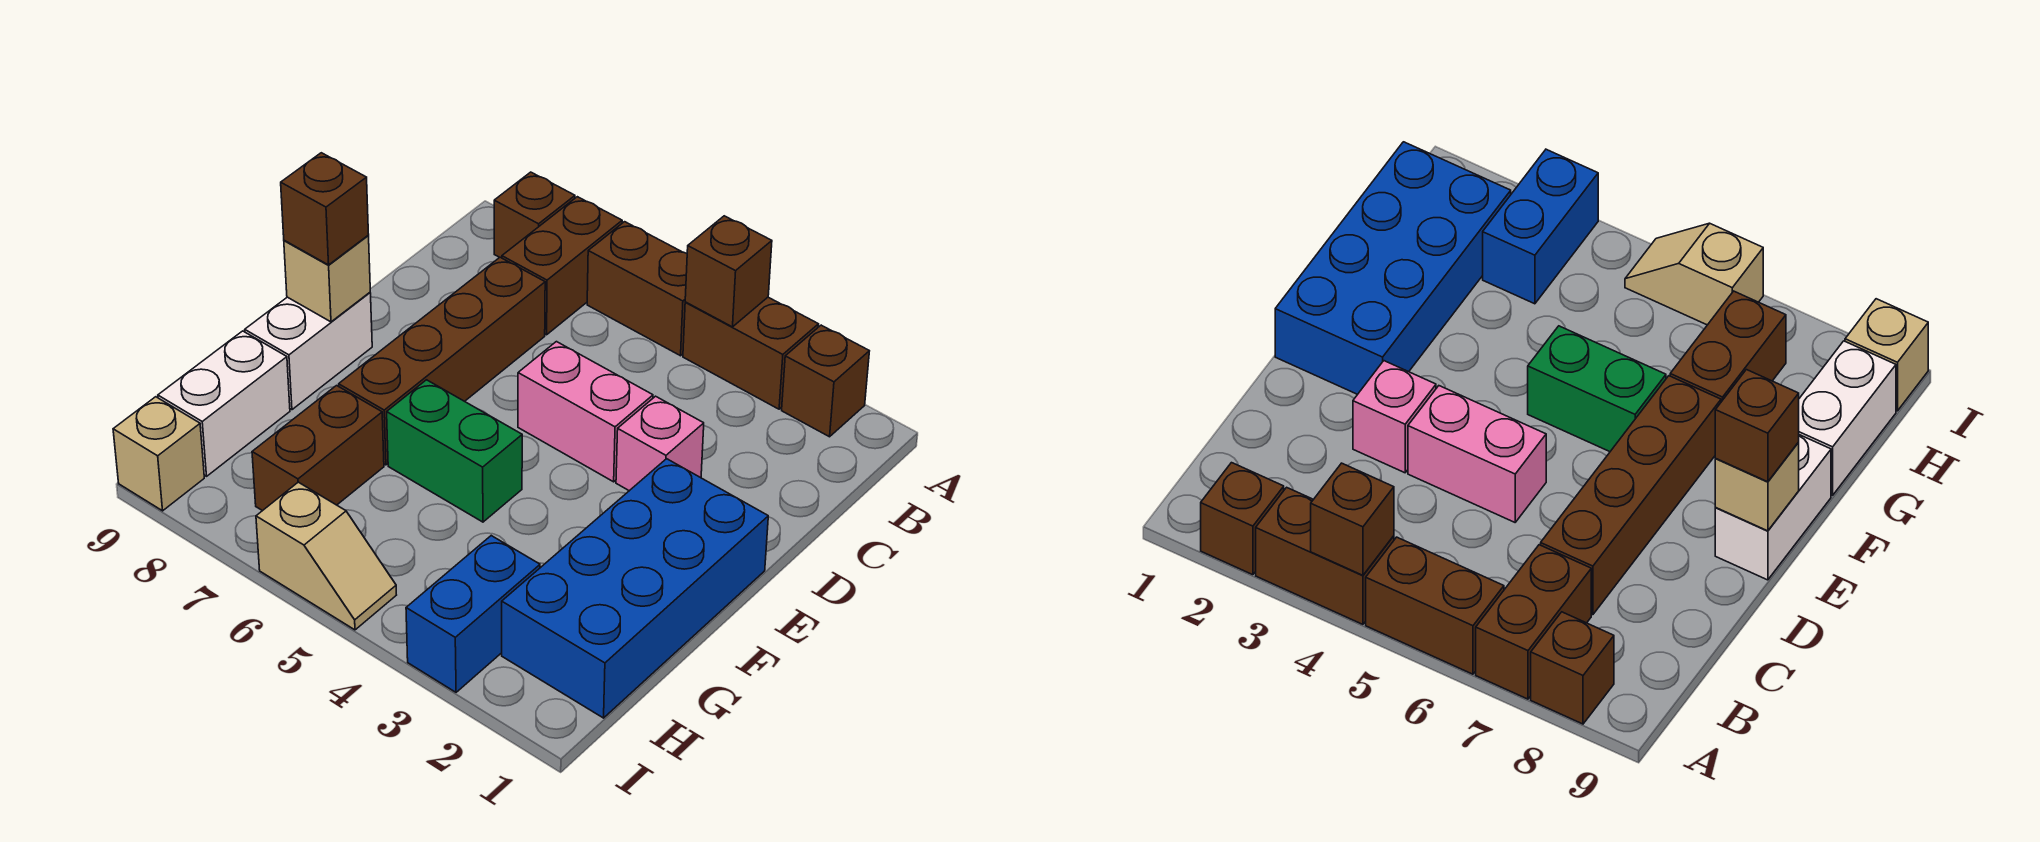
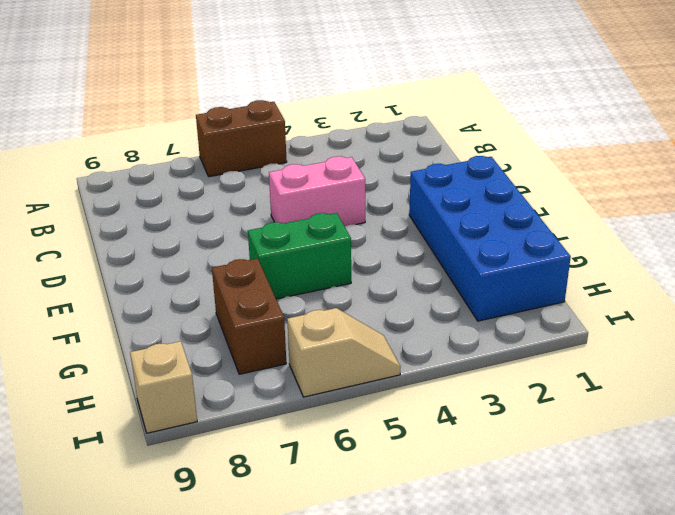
none -> brown 1x1 brick [782,325,869,437]
none -> brown 1x2 brick [683,297,818,409]
none -> brown 1x2 brick [502,197,622,335]

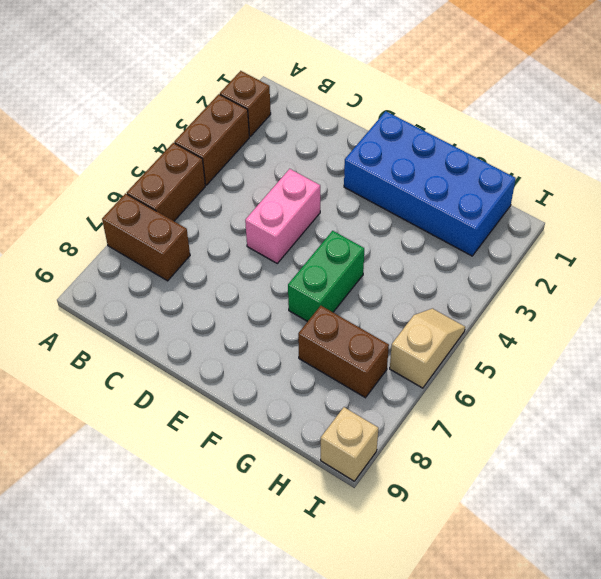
none -> brown 1x1 brick [494,172,575,258]
none -> brown 1x4 brick [339,257,545,465]
none -> pink 1x1 brick [616,396,704,491]

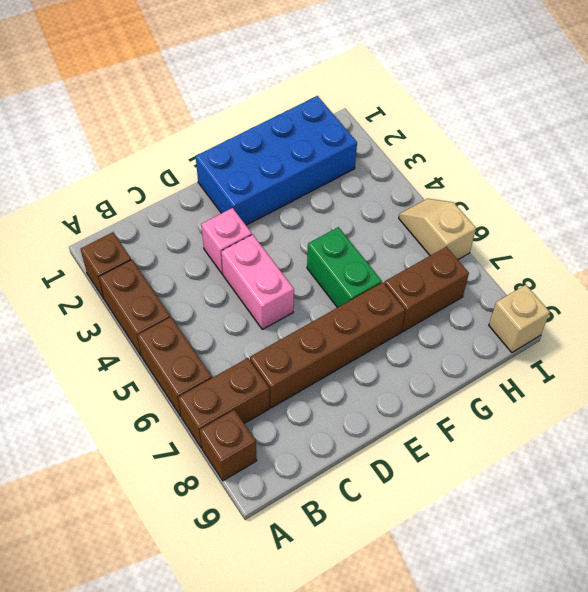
none -> white 1x2 brick [245,293,372,410]
none -> white 1x2 brick [158,331,290,476]
none -> blue 1x2 brick [406,536,540,692]

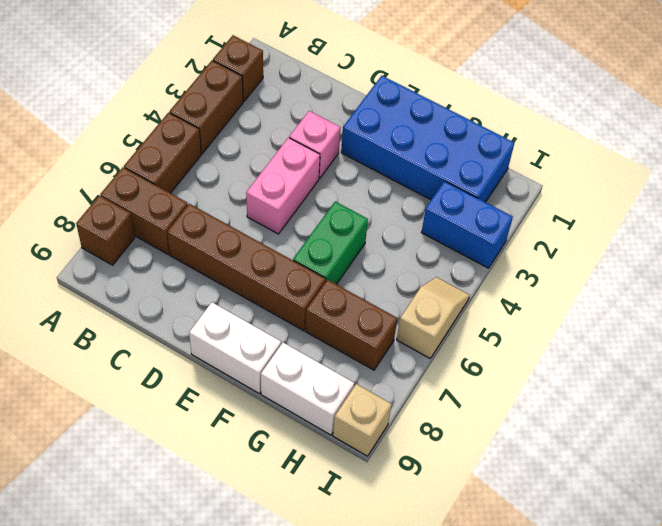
none -> brown 1x1 brick [685,216,772,327]
none -> tan 1x1 brick [284,236,370,322]
none -> brown 1x1 brick [281,153,369,265]

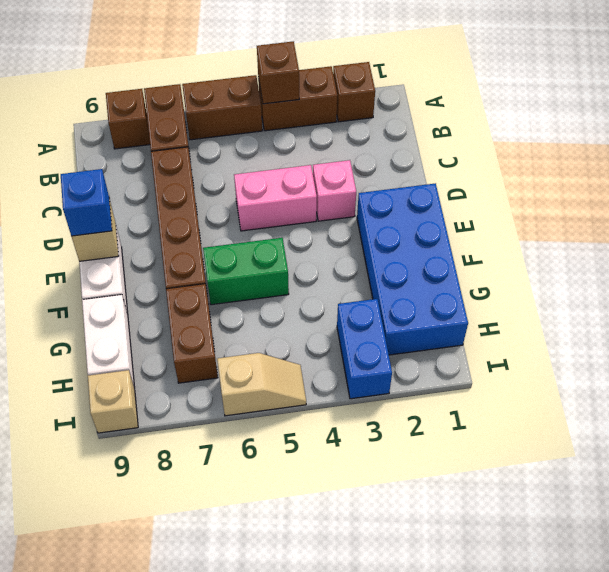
blue 1x1 brick [61,169,112,236] -> brown 1x1 brick [281,153,369,265]

